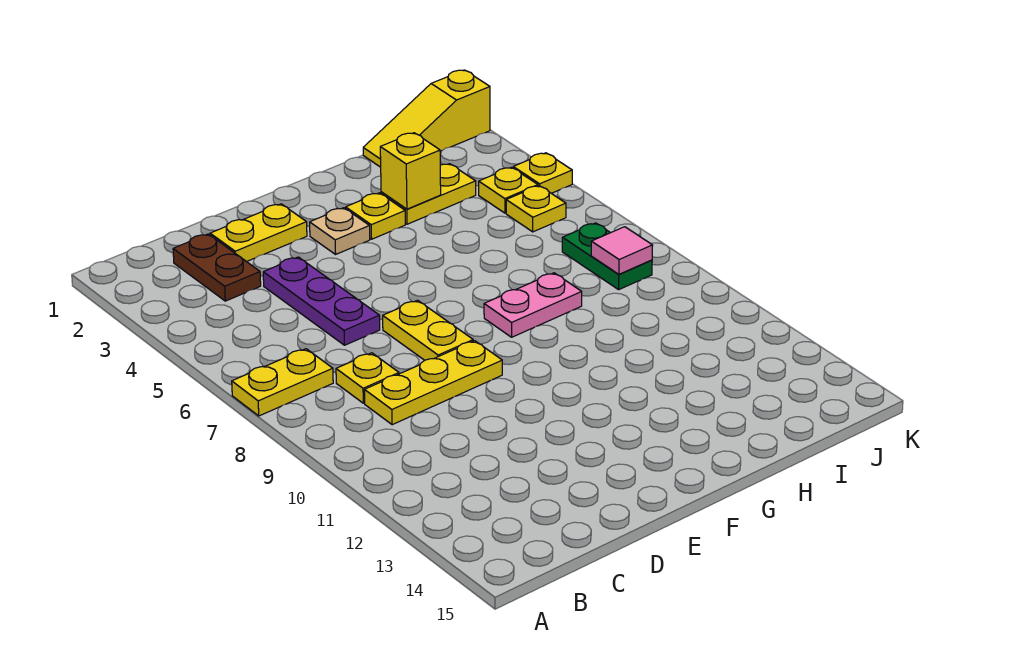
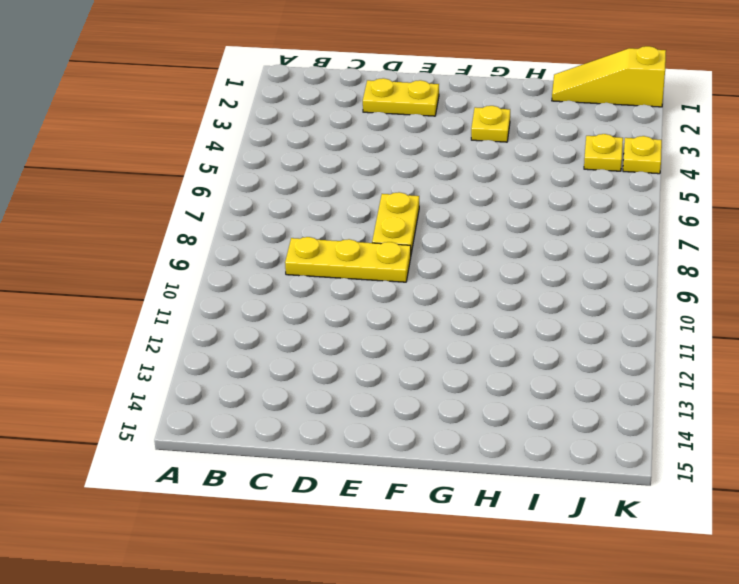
none -> yellow 1x2 plate [232,349,333,416]
none -> brown 1x2 plate [173,234,261,301]
none -> yellow 1x1 plate [336,353,399,403]

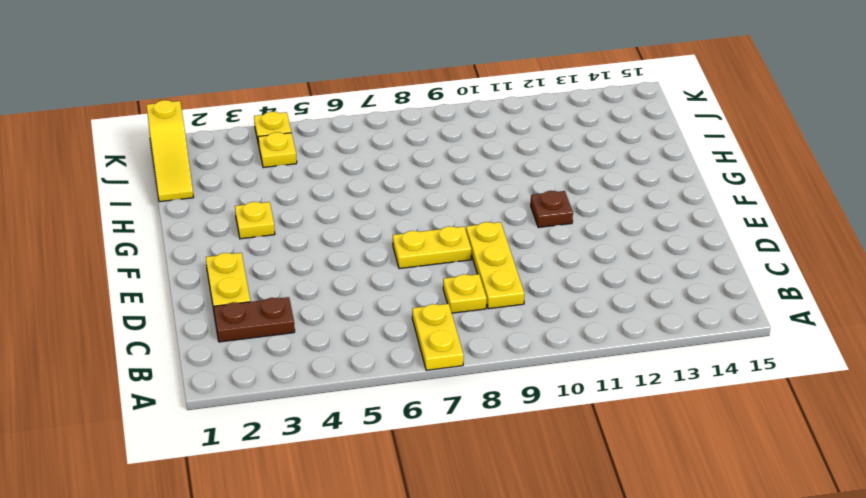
brown 1x1 plate [531,191,573,228] -> none
none -> purple 1x3 plate [263,257,380,345]
none -> tan 1x1 plate [310,208,370,254]
none -> pink 1x2 plate [484,273,582,337]

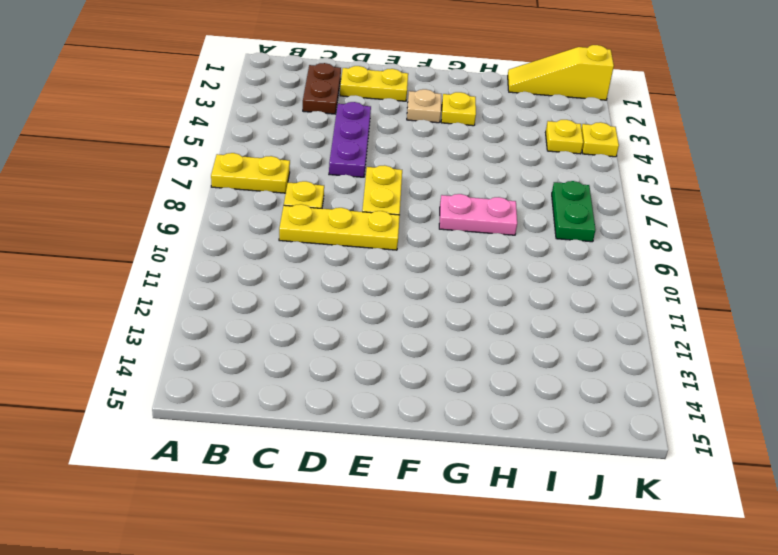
none -> yellow 1x2 plate [381,164,476,224]
none -> yellow 1x1 plate [506,186,566,232]
none -> yellow 1x1 brick [380,133,441,209]

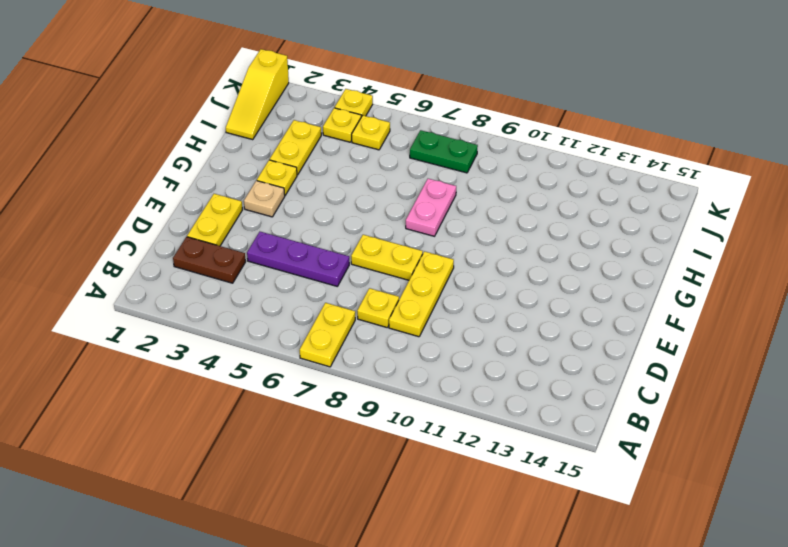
none -> yellow 1x1 brick [380,133,441,209]
none -> pink 1x1 tile [591,227,653,274]

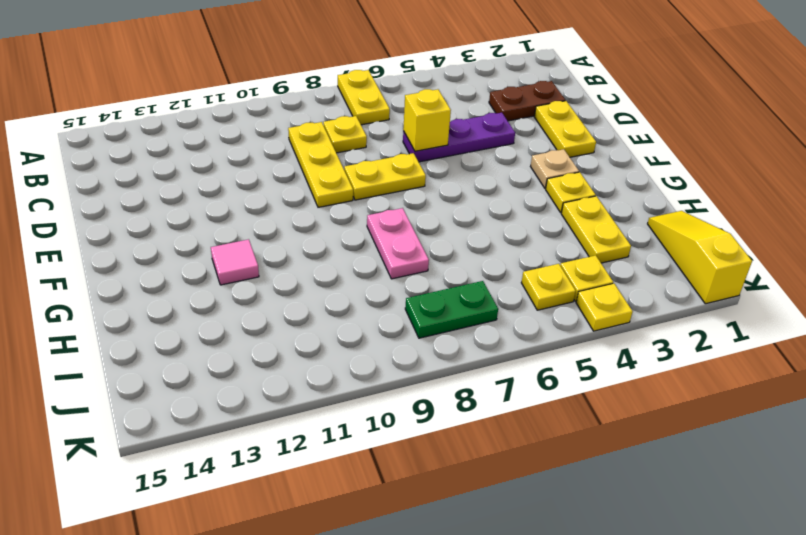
yellow 1x1 brick [403,89,451,151] -> yellow 1x1 brick moved to [380,133,441,209]
pink 1x1 tile [211,239,259,285] -> pink 1x1 tile moved to [591,227,653,274]

